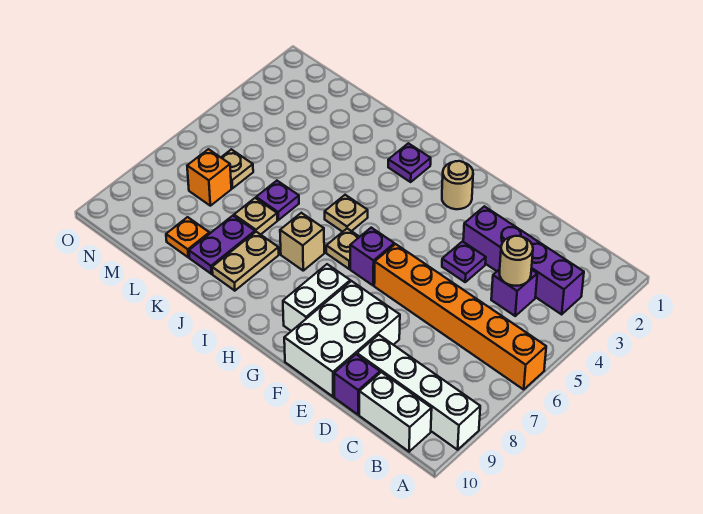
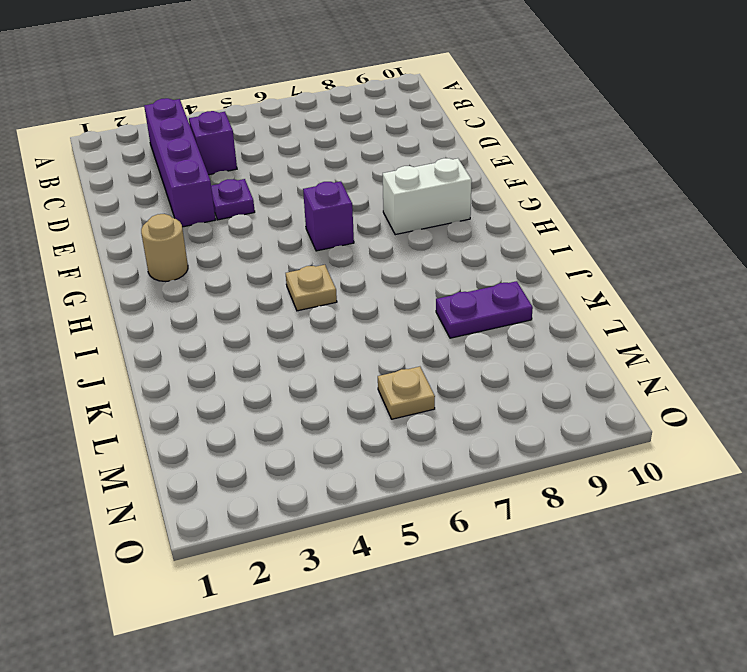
none -> orange 1x6 brick [374,244,546,389]
none -> white 1x4 brick [357,335,480,450]
none -> white 1x2 brick [359,372,432,452]

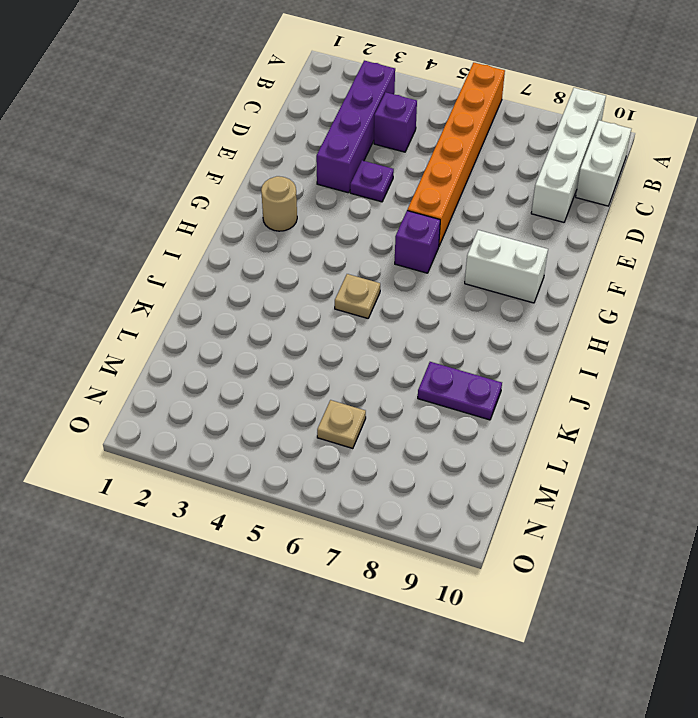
none -> purple 1x1 brick [334,354,380,415]
none -> white 2x3 brick [284,281,400,397]
none -> tan 1x1 plate [326,228,359,269]

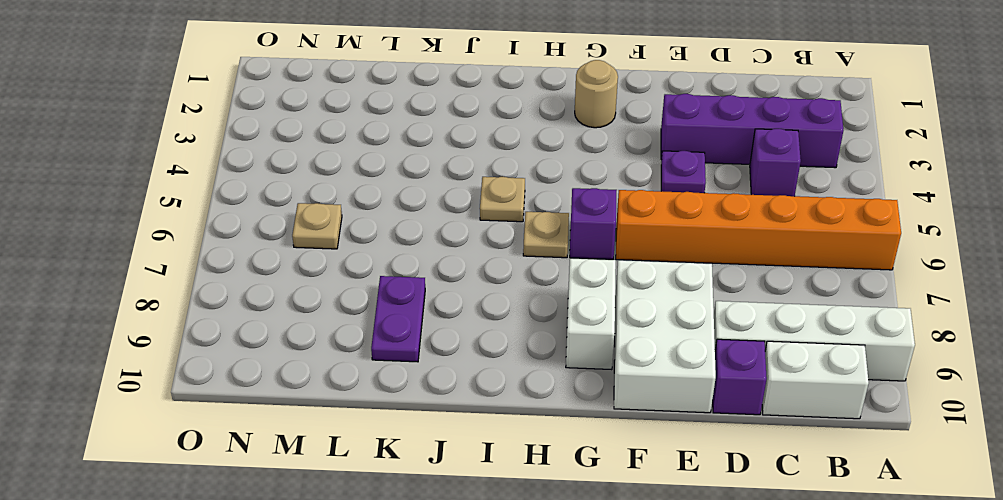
none -> purple 1x1 plate [388,143,431,182]
none -> tan 1x1 brick [280,213,324,271]
none -> tan 1x2 plate [212,232,279,291]

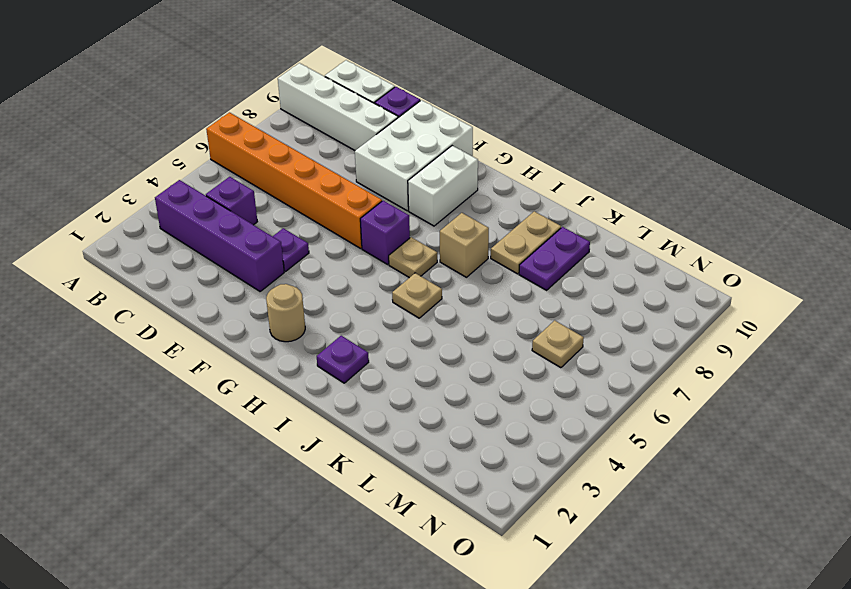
none -> purple 1x1 plate [256,181,299,220]
none -> tan 1x1 plate [234,198,277,235]
none -> orange 1x1 plate [166,217,209,257]

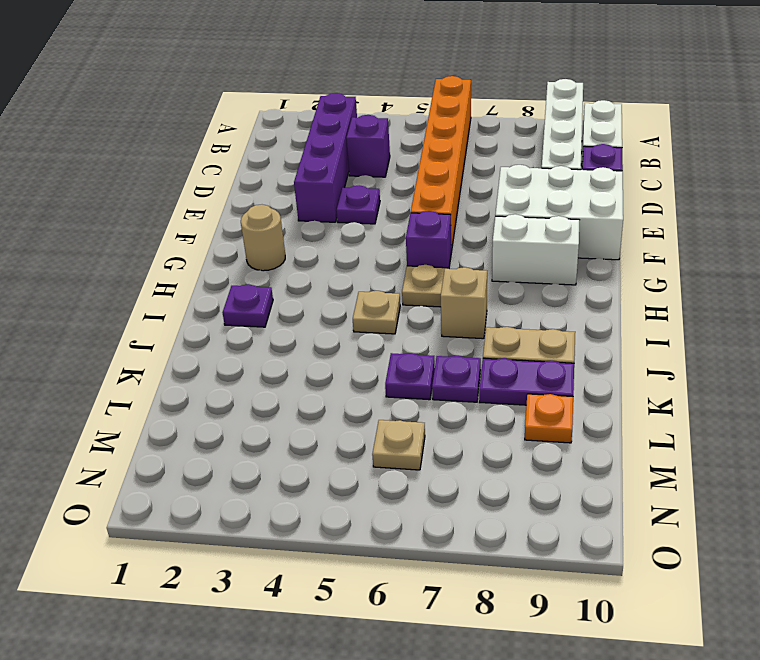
purple 1x1 plate [432,356,481,402] -> tan 1x1 plate [234,198,277,235]
none -> orange 1x1 brick [187,149,231,206]
none -> tan 1x1 round brick [499,236,533,286]

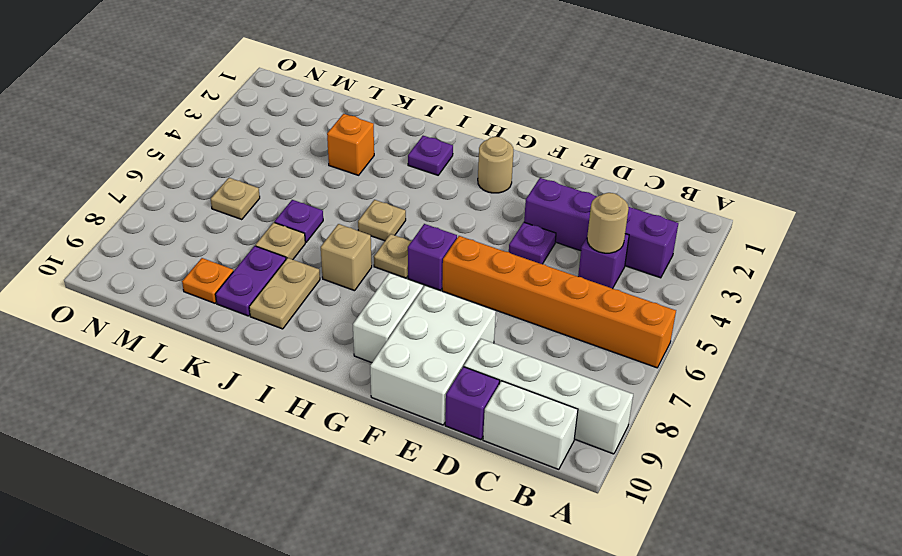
orange 1x1 brick [327,114,374,175] -> orange 1x1 brick moved to [187,149,231,206]

